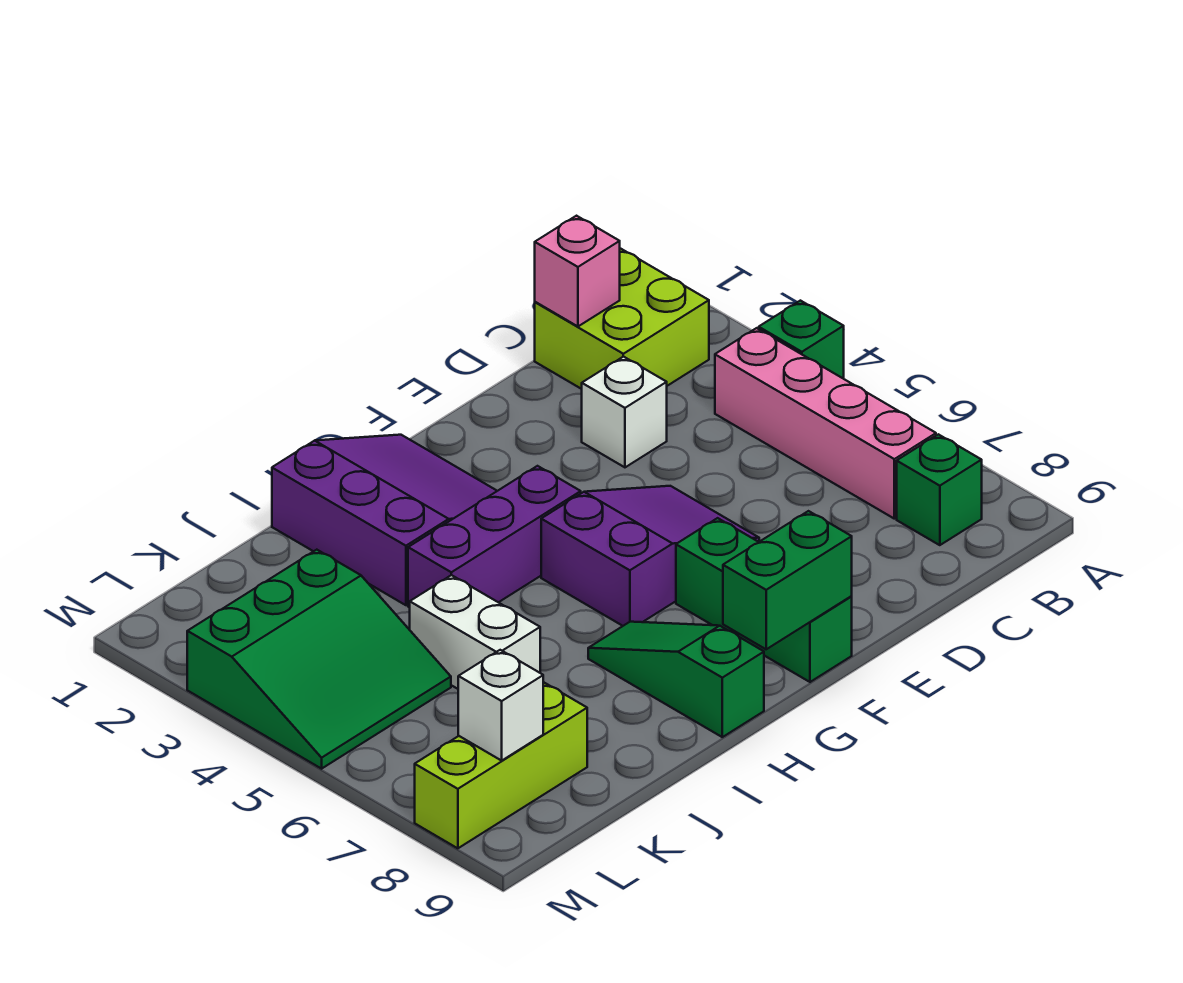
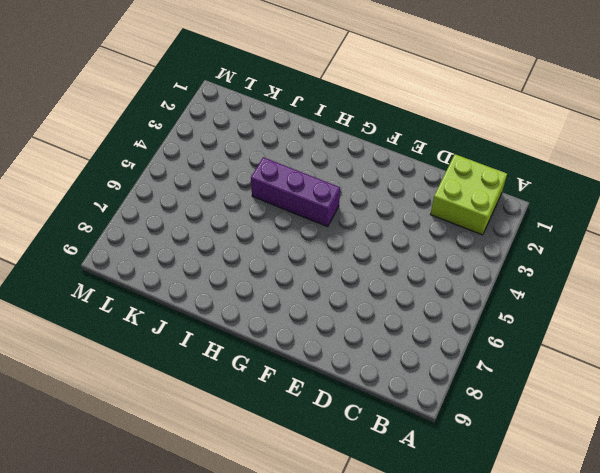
none -> green 1x1 brick [759,301,844,379]
none -> pink 1x4 brick [715,328,936,519]
none -> green 1x1 brick [897,434,982,545]

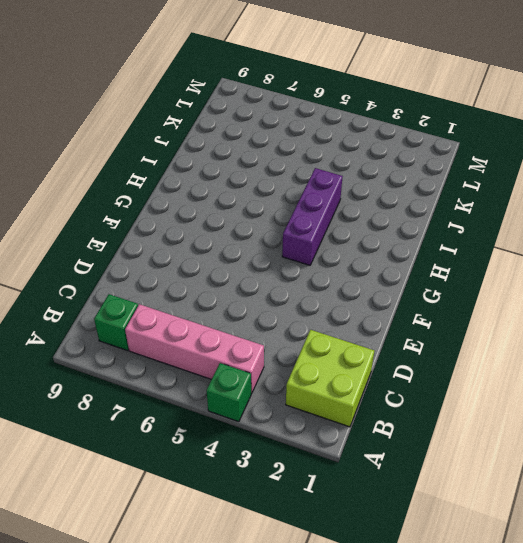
none -> white 1x1 brick [582,357,667,467]
none -> purple 2x3 slope [541,486,759,626]
none -> green 1x3 brick [676,518,852,682]

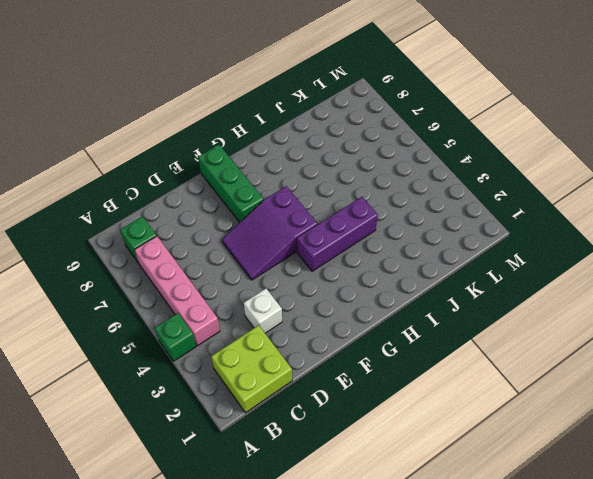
none -> purple 3x3 slope [272,435,497,605]
none -> green 1x3 slope [588,622,764,737]
none -> white 1x2 brick [410,575,540,689]

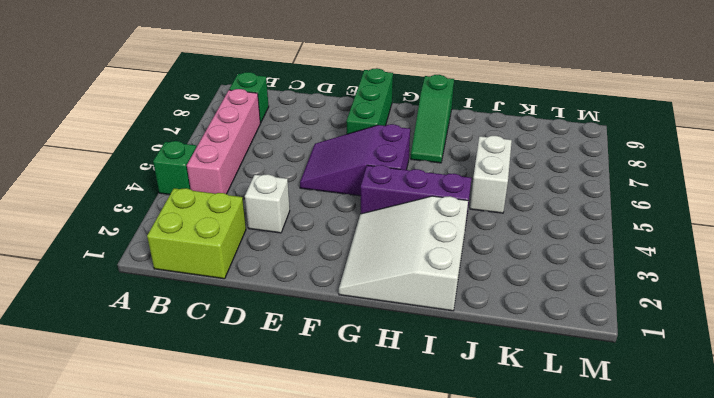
white 3x3 slope [339,196,468,311] -> purple 3x3 slope [272,435,497,605]
none -> green 3x3 slope [187,550,451,769]
none -> lime 1x3 brick [415,683,587,848]
none -> pink 1x1 brick [535,216,620,326]

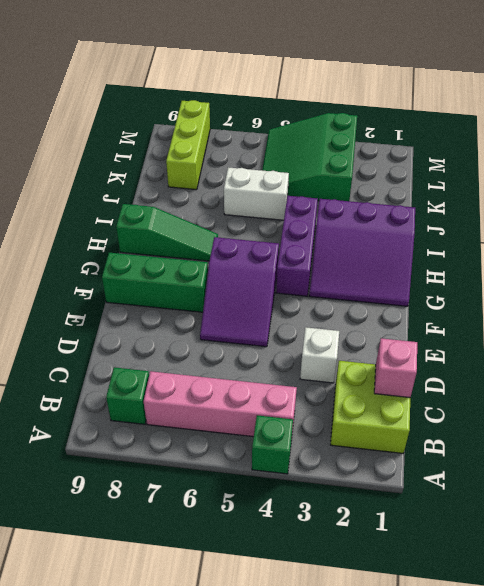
none -> green 1x2 brick [723,511,852,649]
none -> white 1x1 brick [458,650,543,761]

